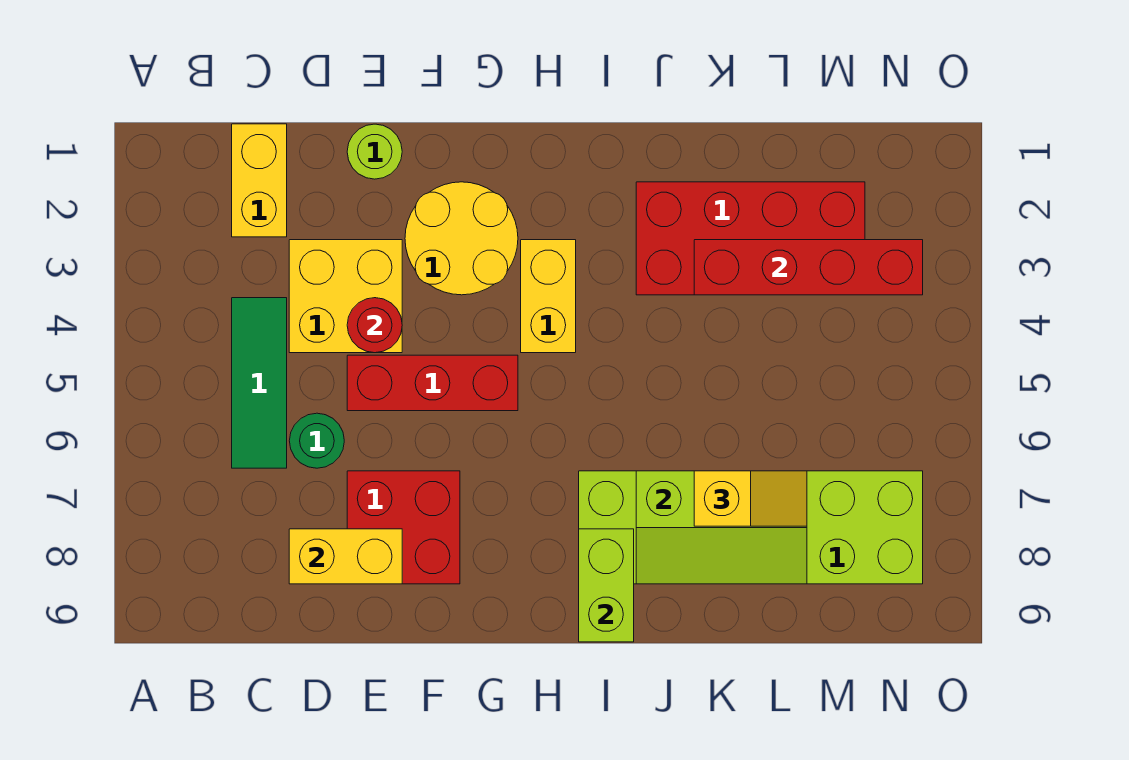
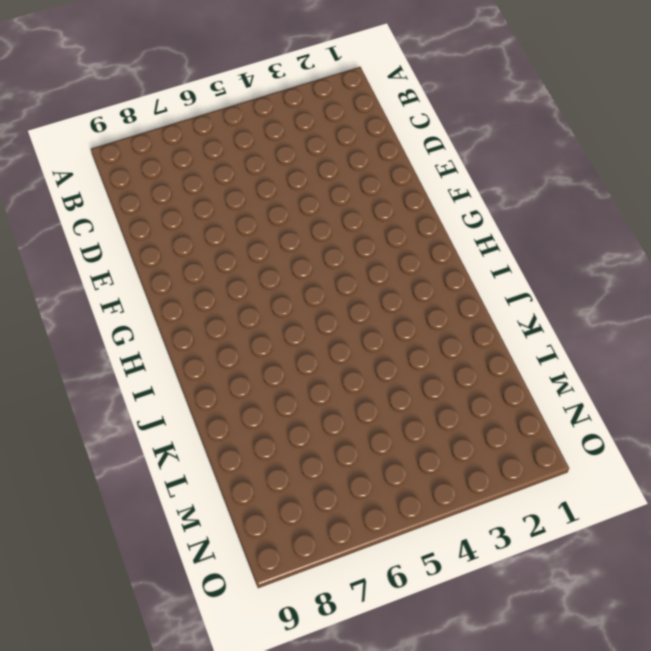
none -> yellow 1x2 brick [232,124,287,237]
none -> green 1x3 tile [232,298,287,468]
none -> yellow 2x2 brick [289,240,402,353]

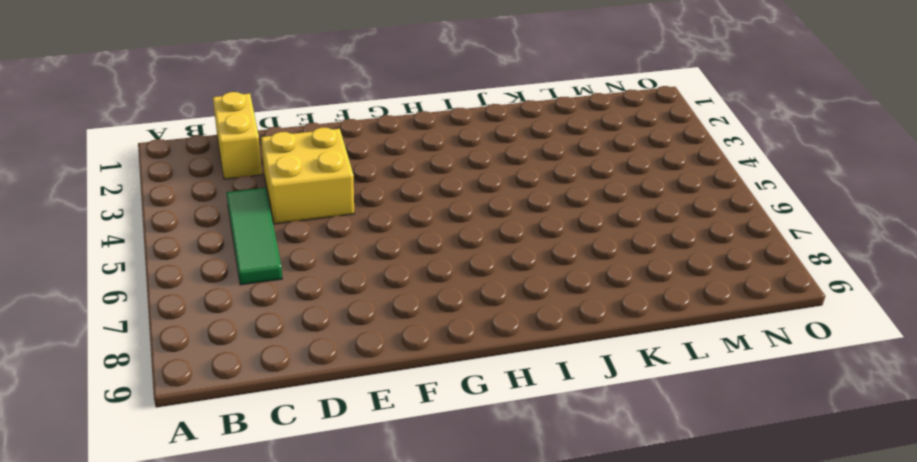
none -> green 1x1 round brick [289,413,344,468]
none -> lime 1x1 round brick [347,124,402,179]
none -> red 1x3 brick [347,355,518,411]

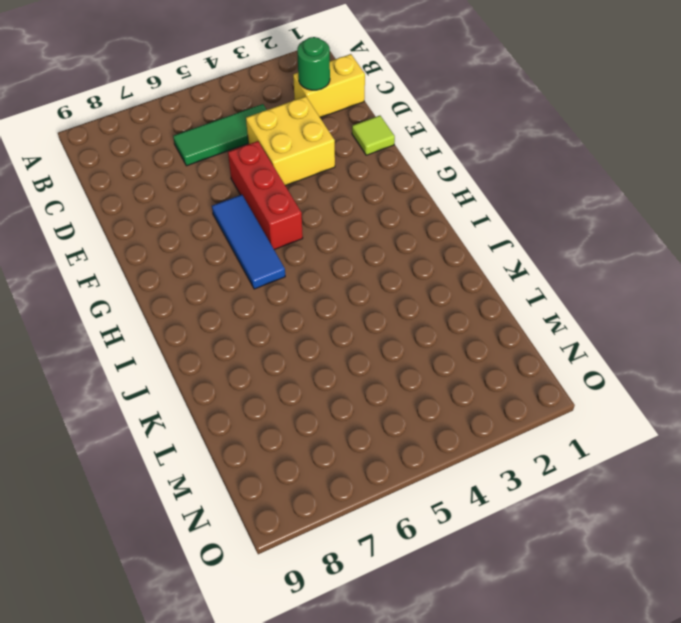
green 1x1 round brick [297,37,330,90] -> green 1x1 round brick moved to [289,413,344,468]
lime 1x1 tile [352,116,395,155] -> lime 1x1 round brick [347,124,402,179]
blue 1x3 tile [212,195,285,289] -> none
none -> red 2x2 brick [347,471,460,584]
none -> yellow 2x2 round brick [405,182,518,295]
none -> yellow 1x2 brick [521,240,576,353]

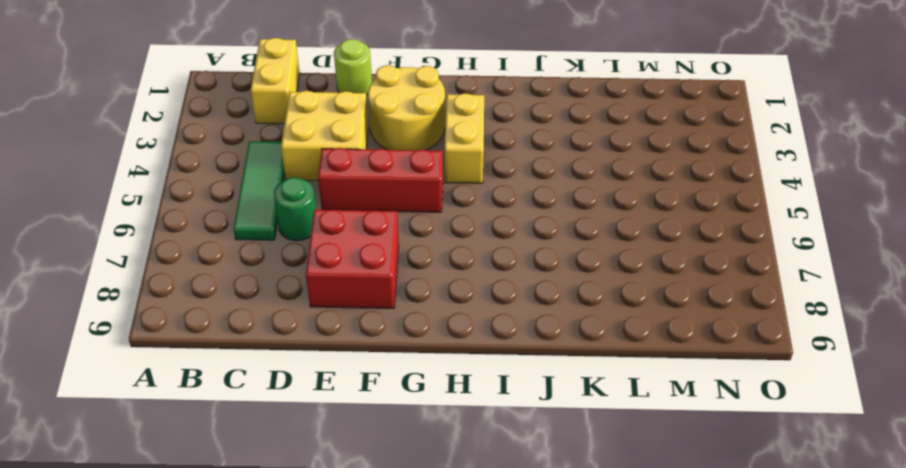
none -> lime 2x6 brick [579,471,923,584]
none -> red 2x4 brick [636,182,865,295]
none -> yellow 1x2 brick [289,529,402,584]

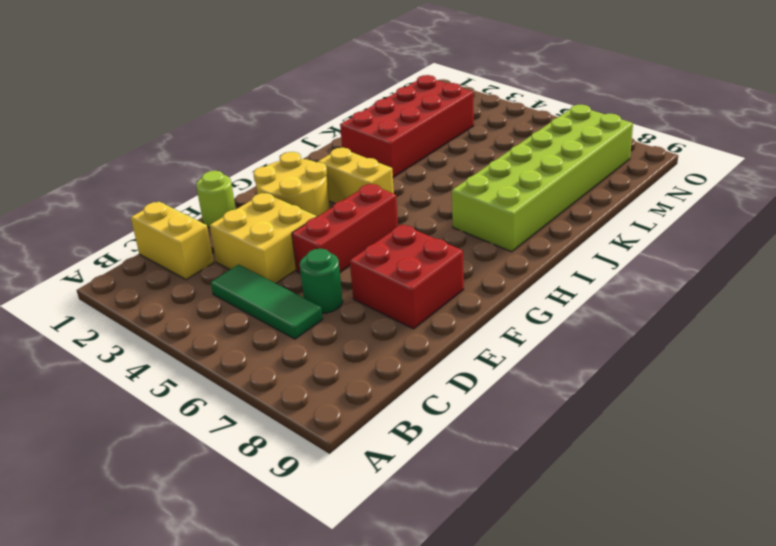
none -> yellow 1x2 brick [289,529,402,584]
none -> red 1x1 round brick [347,298,402,353]
none -> lime 1x2 brick [579,529,634,642]

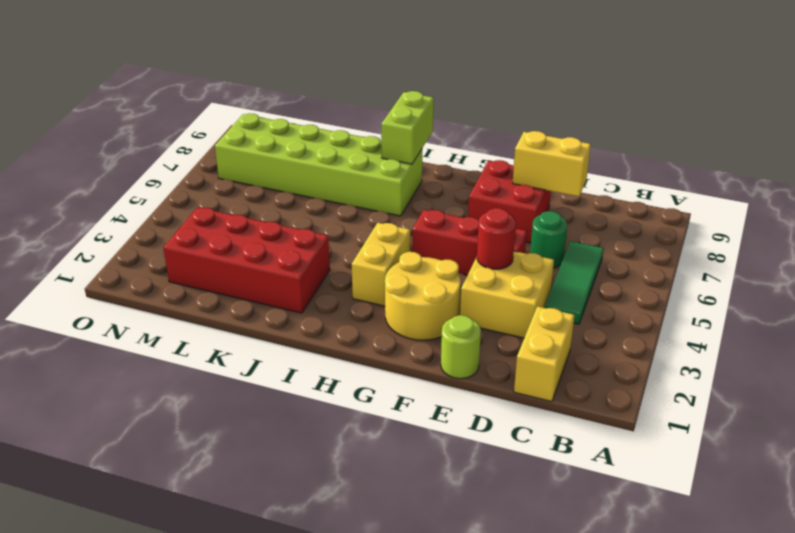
none -> lime 2x3 slope [636,471,807,584]
none -> red 1x4 brick [694,240,923,295]
none -> yellow 1x2 slope [694,471,807,526]

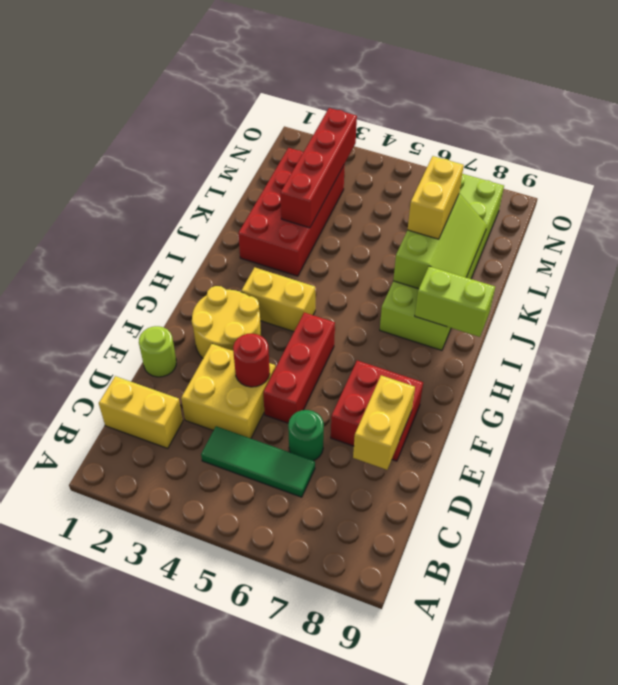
yellow 1x2 brick [408,156,464,239] -> yellow 1x2 slope [694,471,807,526]

